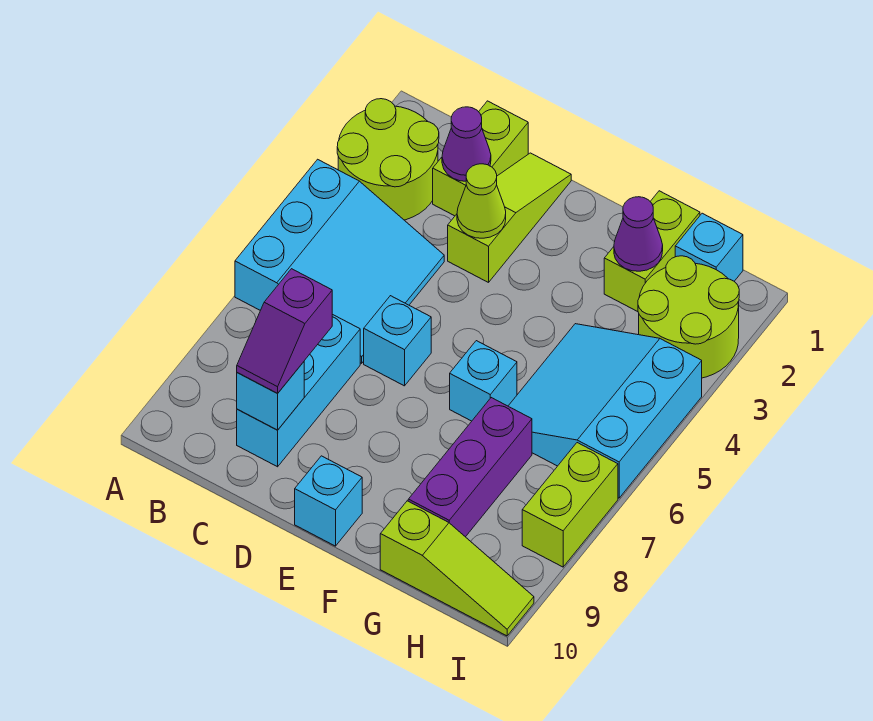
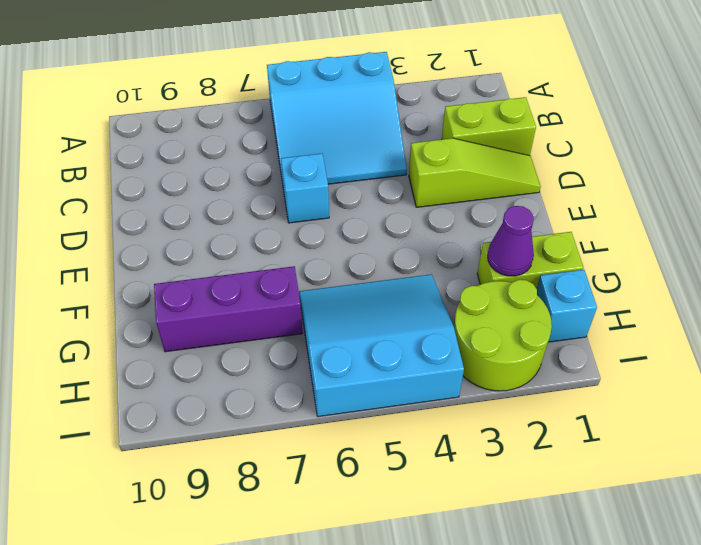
none -> lime 2x2 round brick [337,99,439,220]
none -> cyan 1x3 brick [237,314,360,467]
none -> cyan 1x1 brick [295,456,362,546]

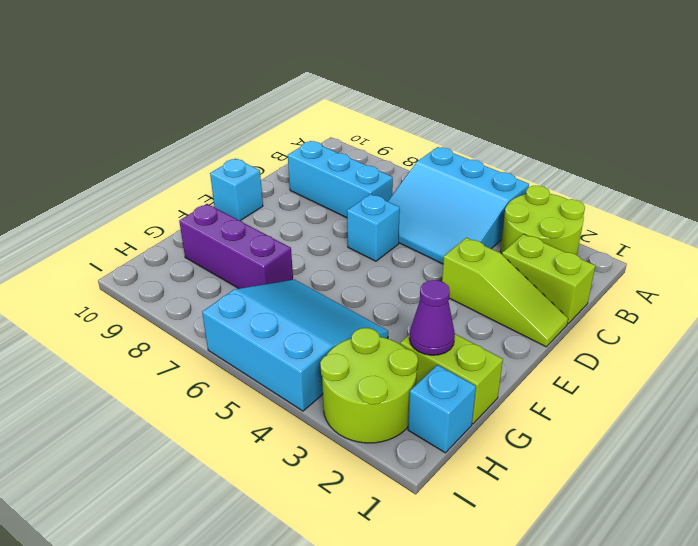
none -> cyan 1x1 brick [450,341,517,421]
none -> lime 1x3 slope [380,501,534,636]
none -> lime 1x2 brick [522,443,618,567]

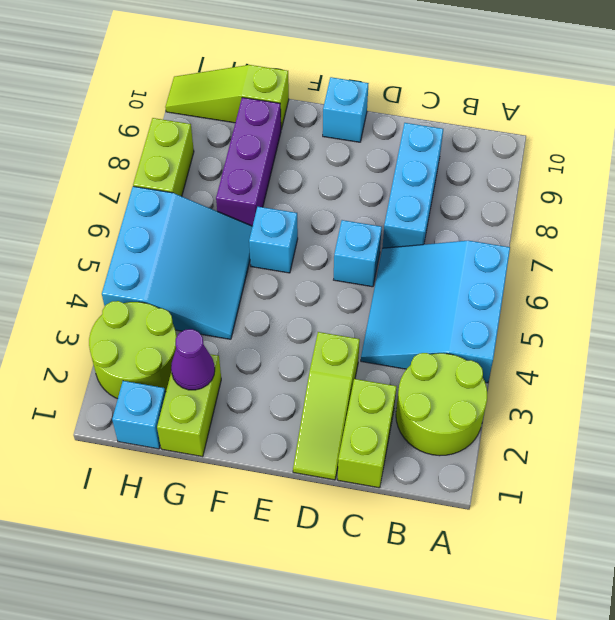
none -> purple 1x1 cone [442,107,491,181]
none -> cyan 1x1 brick [237,362,304,430]
none -> lime 1x1 cone [457,164,506,238]

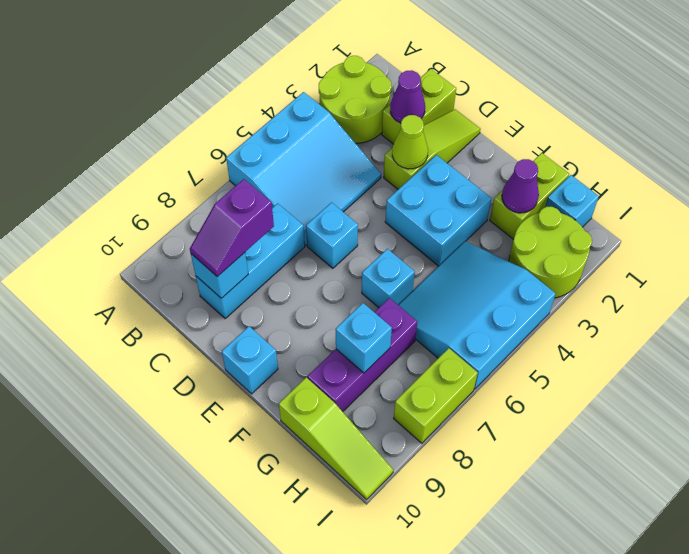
cyan 2x2 brick [385,155,491,266] -> none
cyan 1x1 brick [336,303,392,373] -> none

